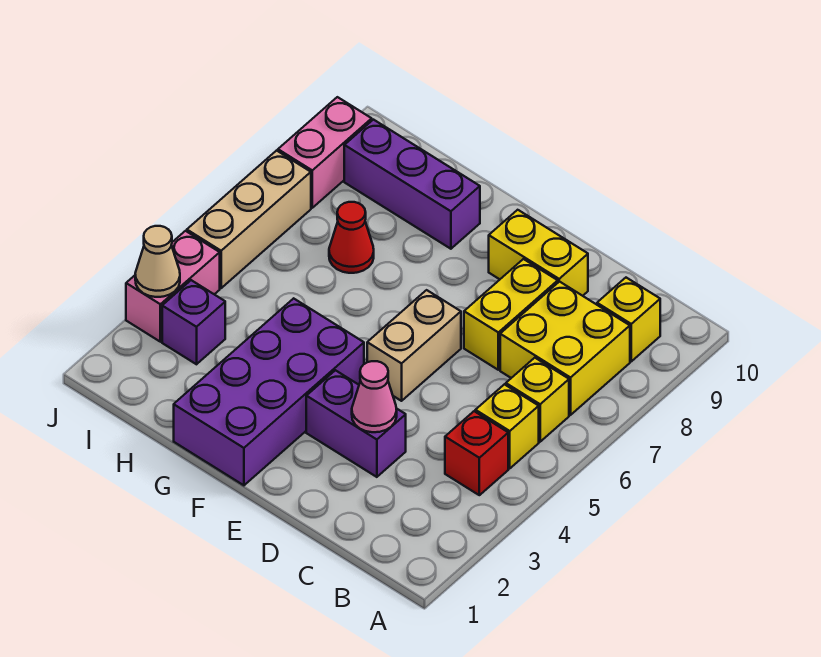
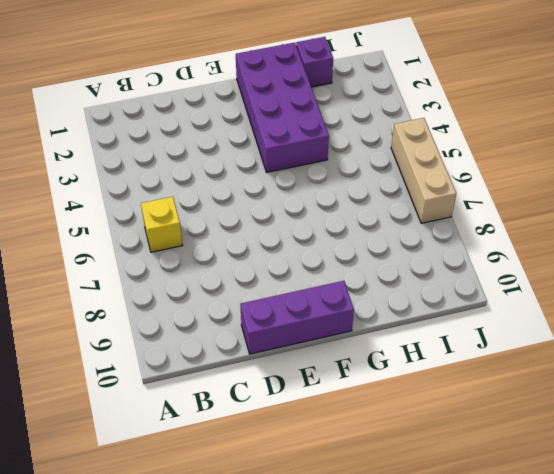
purple 1x3 brick [240,281,354,354] -> purple 1x3 brick moved to [344,120,480,249]
purple 1x1 brick [296,37,333,87] -> purple 1x1 brick moved to [162,280,225,364]
none -> red 1x1 brick [445,411,508,495]
none -> yellow 1x1 brick [475,384,539,468]
none -> yellow 2x2 brick [500,281,630,415]

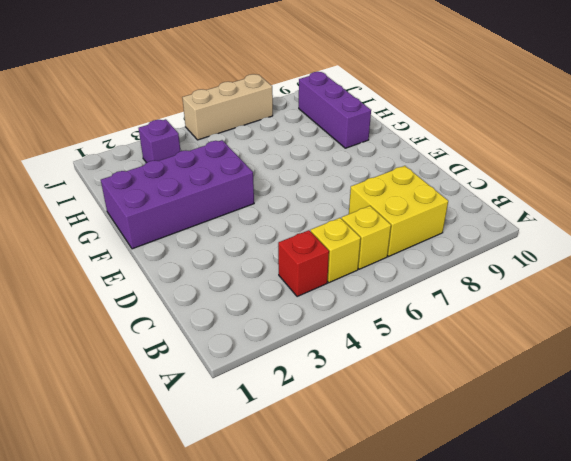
none -> yellow 1x1 brick [597,278,660,361]
none -> purple 1x2 brick [306,370,406,477]
none -> yellow 1x2 brick [464,259,558,370]

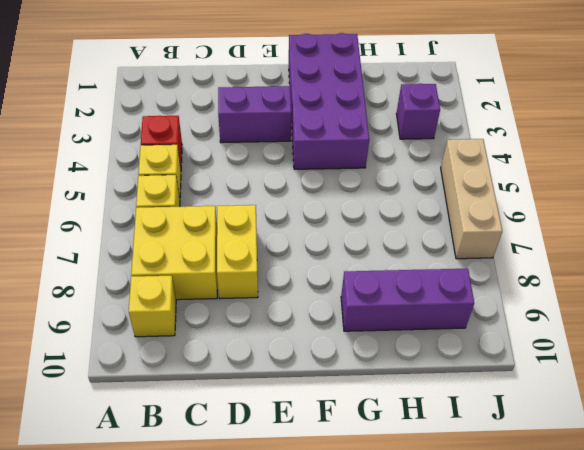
none -> yellow 1x2 brick [489,210,588,296]
none -> tan 1x2 brick [367,290,461,401]
none -> red 1x1 cone [329,202,374,273]

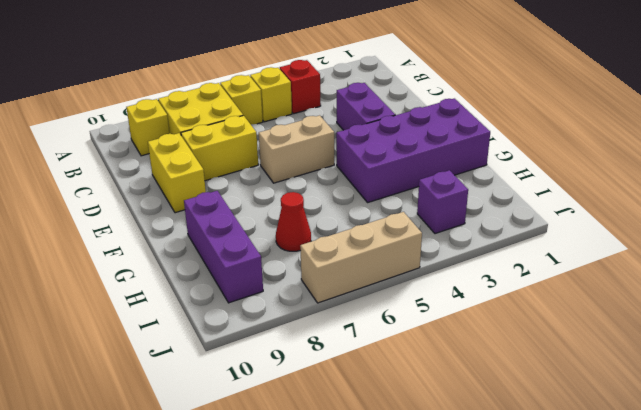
none -> pink 1x2 brick [126,231,220,342]
none -> pink 1x2 brick [278,97,372,208]
none -> pink 1x1 cone [352,361,397,432]

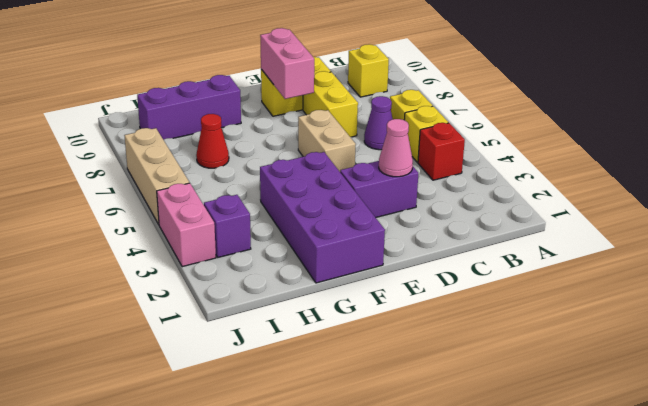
purple 1x1 cone [364,96,392,150] -> none
pink 1x2 brick [260,28,314,99] -> pink 1x2 brick moved to [278,97,372,208]
none -> yellow 2x2 brick [500,281,630,415]
none -> tan 1x1 cone [135,226,180,297]

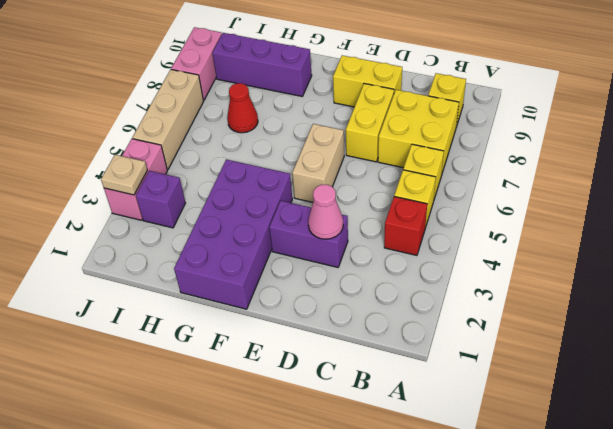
tan 1x1 plate [101,155,147,195] -> tan 1x1 cone [135,226,180,297]

